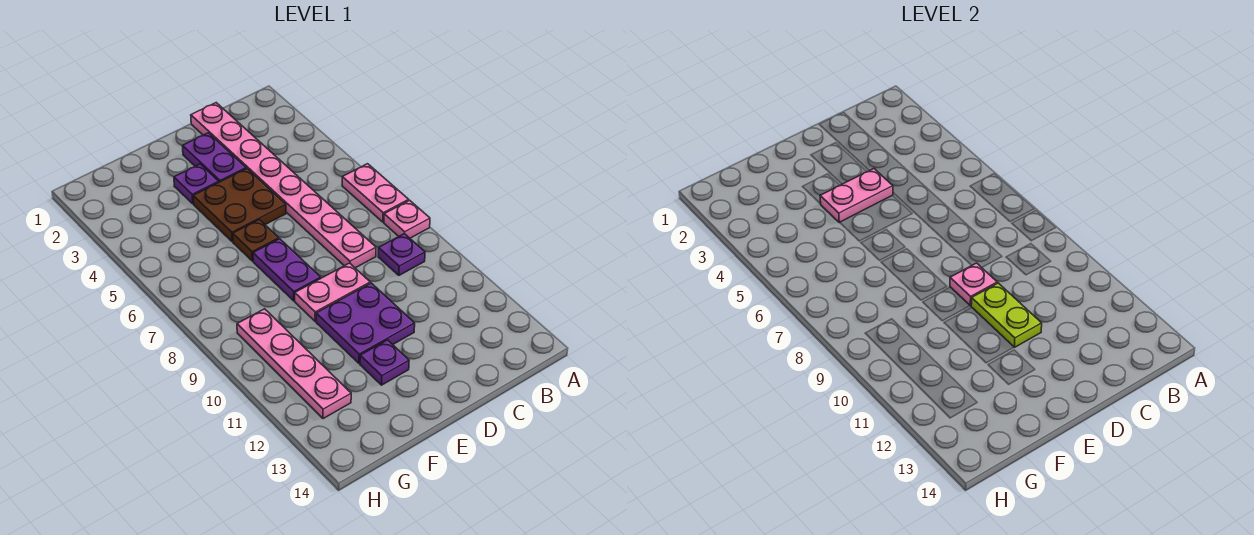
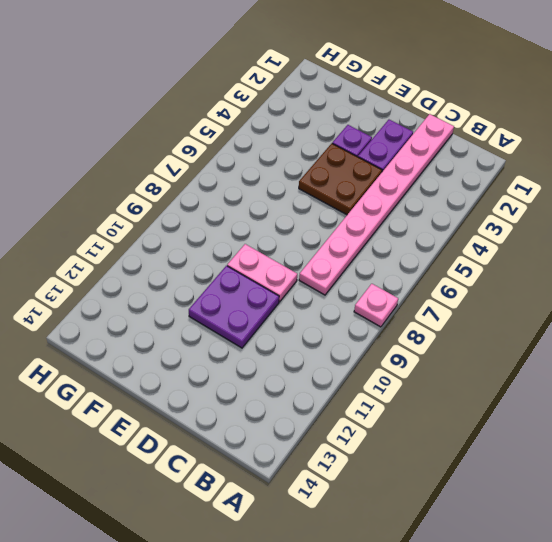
none -> pink 1x2 plate [342,164,409,222]
none -> purple 1x1 plate [378,234,425,275]
none -> brown 1x1 plate [233,220,279,261]

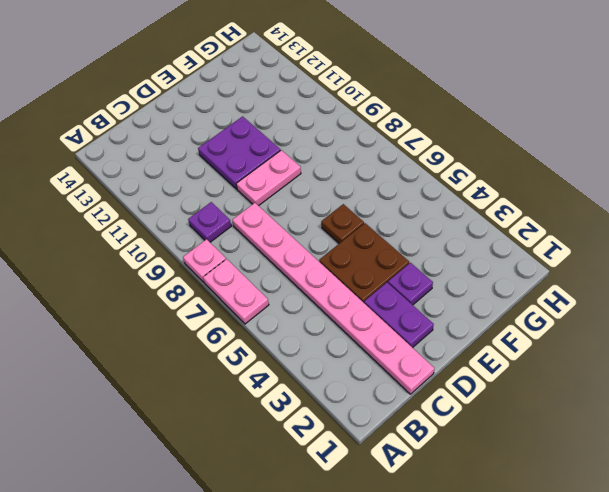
none -> purple 1x2 plate [253,239,321,301]
none -> purple 1x1 plate [360,340,409,385]
none -> pink 1x4 plate [237,309,351,419]

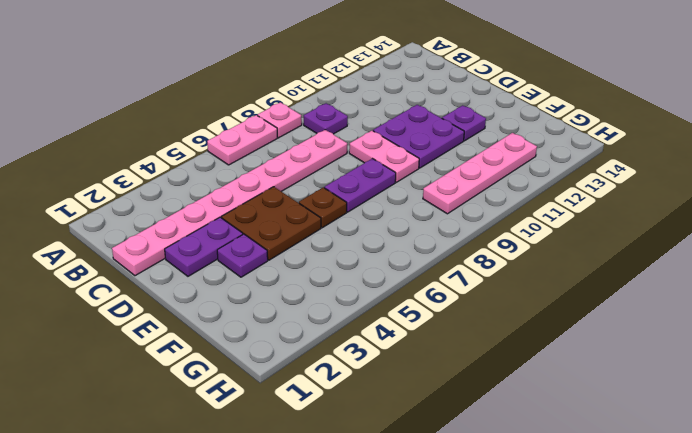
none -> pink 1x2 plate [820,169,893,223]
none -> pink 1x1 plate [950,263,997,306]
none -> lime 1x2 plate [971,283,1042,347]

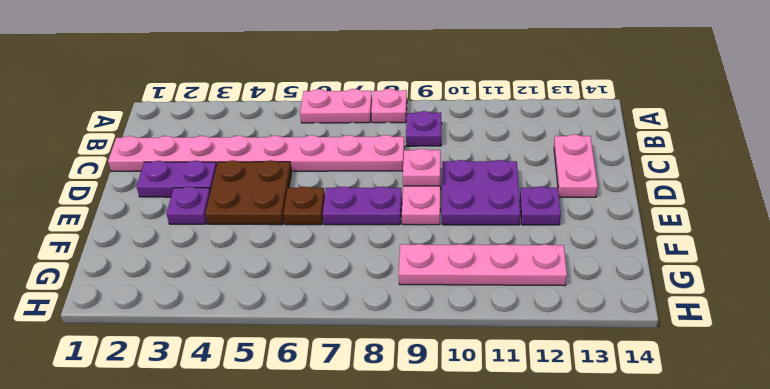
pink 1x2 plate [554,134,598,197] -> pink 1x2 plate moved to [820,169,893,223]
none -> lime 1x2 plate [971,283,1042,347]

